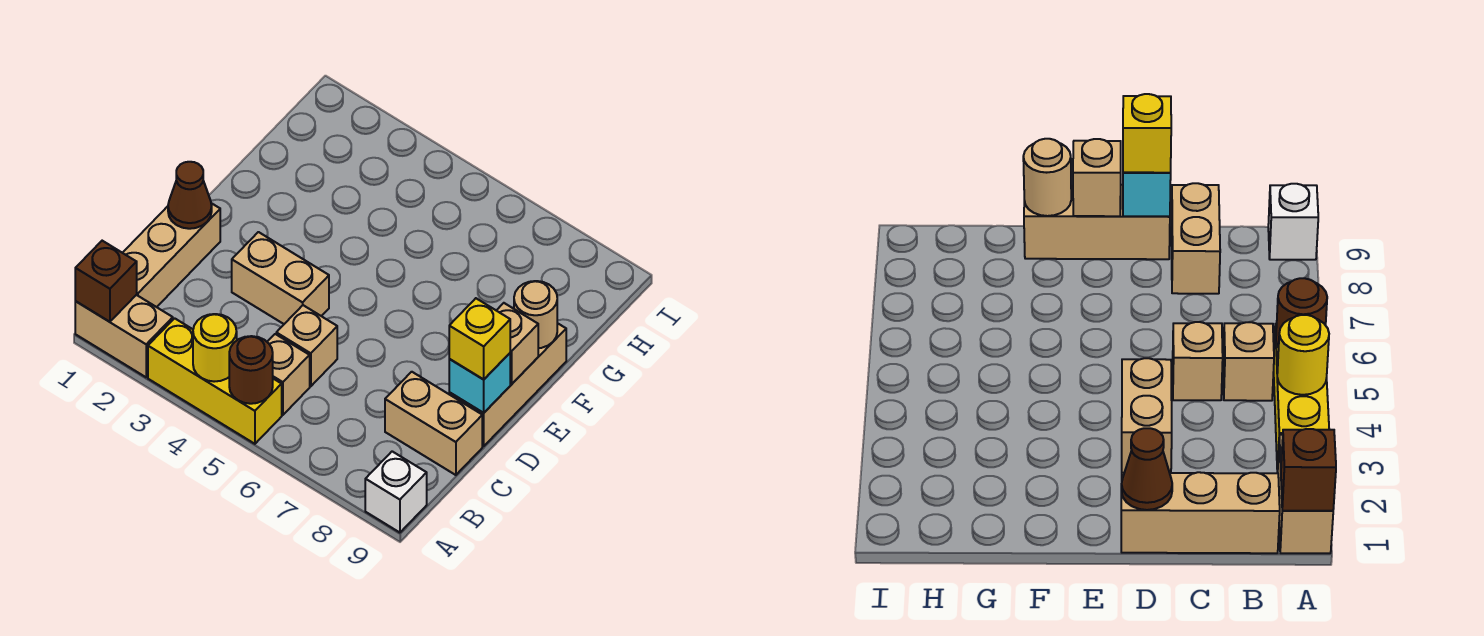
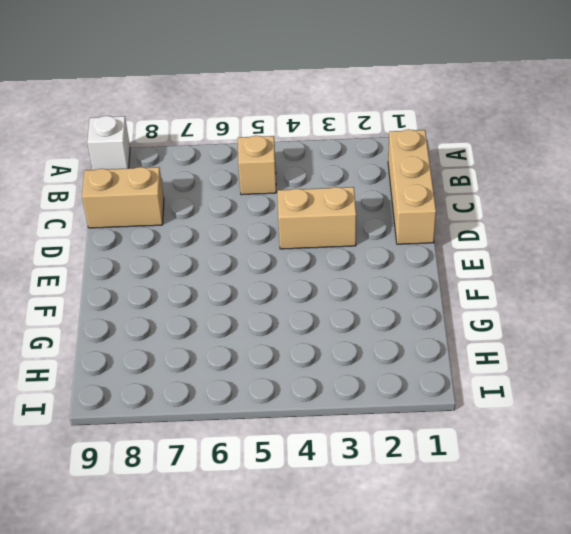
none -> tan 1x2 brick [75,295,173,377]
none -> yellow 1x3 brick [148,318,282,444]
none -> tan 1x1 brick [276,305,337,386]

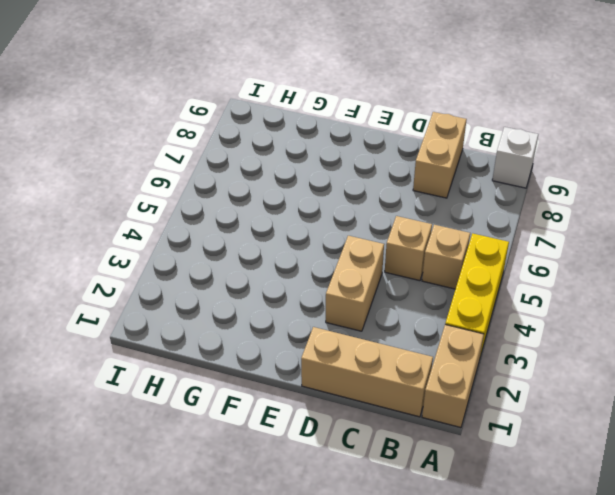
none -> tan 1x3 brick [449,323,566,446]
none -> brown 1x1 brick [75,241,137,322]
none -> yellow 1x1 round brick [193,314,237,382]

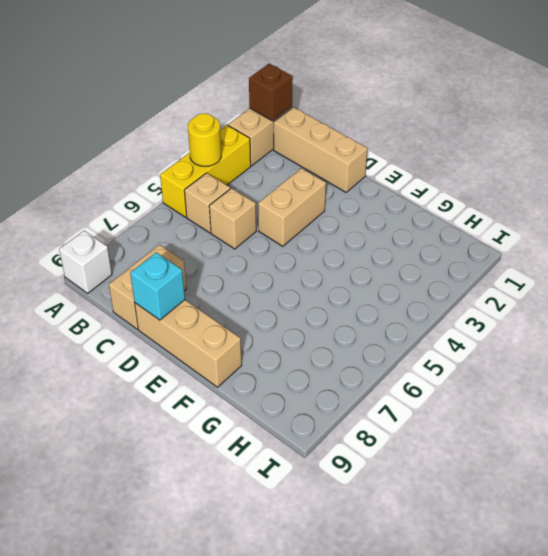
none -> brown 1x1 round brick [229,336,273,404]
none -> brown 1x1 cone [168,162,212,229]
none -> tan 1x1 brick [496,303,538,384]

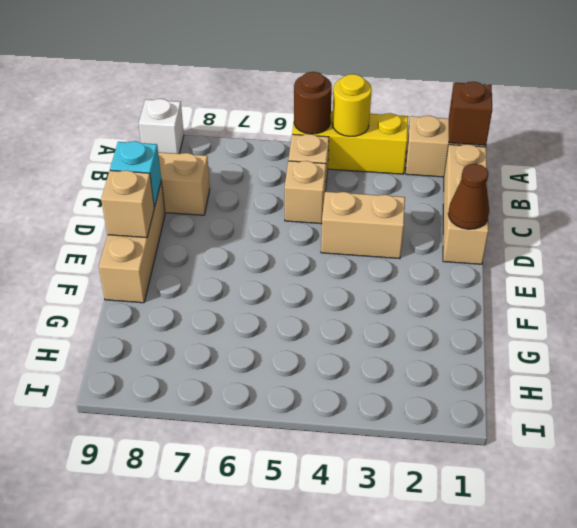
none -> tan 1x1 round brick [514,281,557,348]
none -> yellow 1x1 brick [449,298,510,379]

